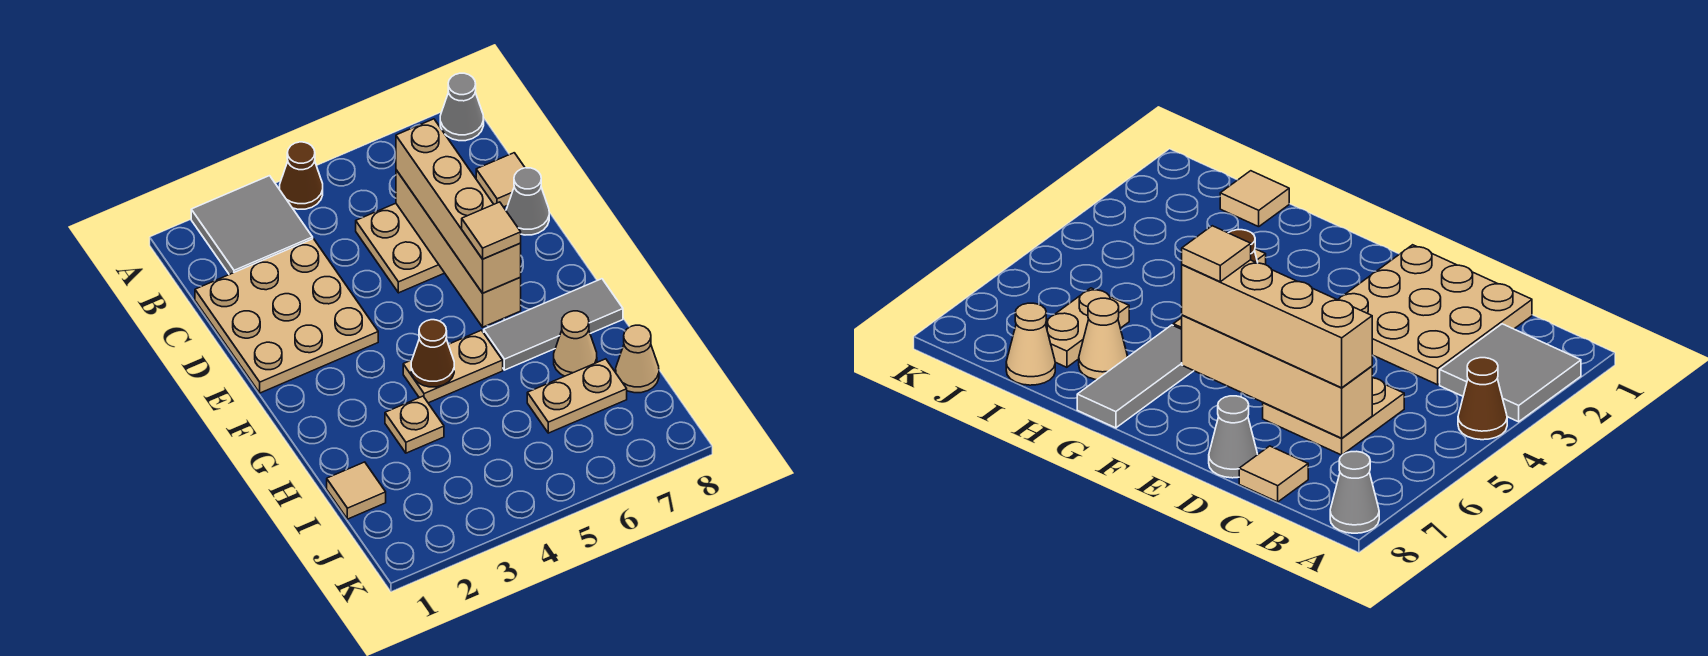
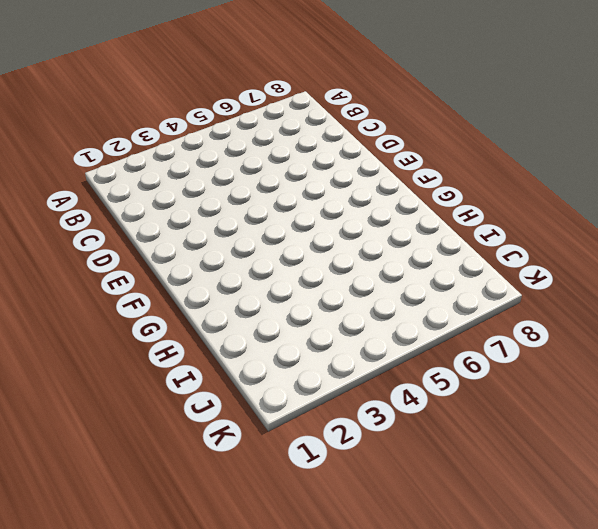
none -> grey 2x2 tile [191,176,313,274]
none -> brown 1x1 cone [280,142,323,209]
none -> grey 1x1 cone [440,73,484,141]

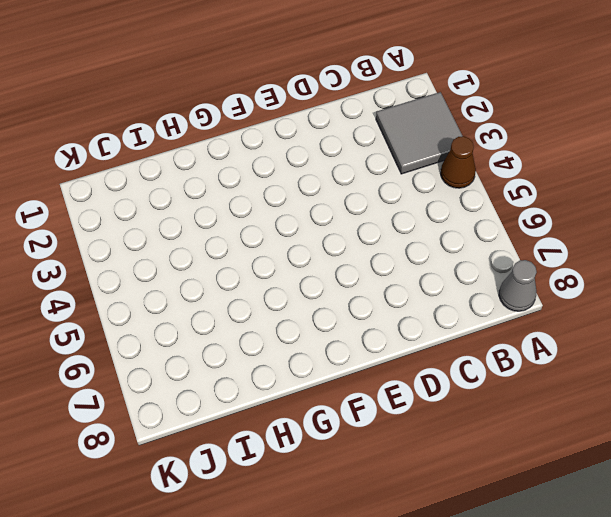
none -> tan 3x3 plate [195,239,378,393]
none -> tan 2x2 plate [356,203,444,293]
none -> tan 1x1 tile [476,153,525,207]

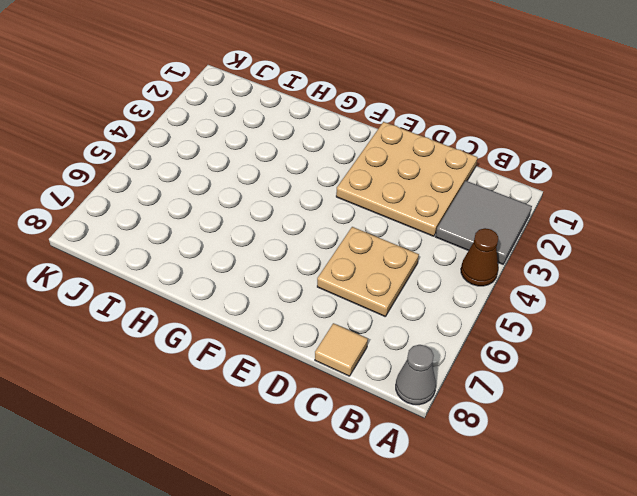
none -> grey 1x1 cone [506,168,549,235]
none -> tan 1x2 plate [403,330,503,403]
none -> grey 1x3 tile [484,279,623,370]

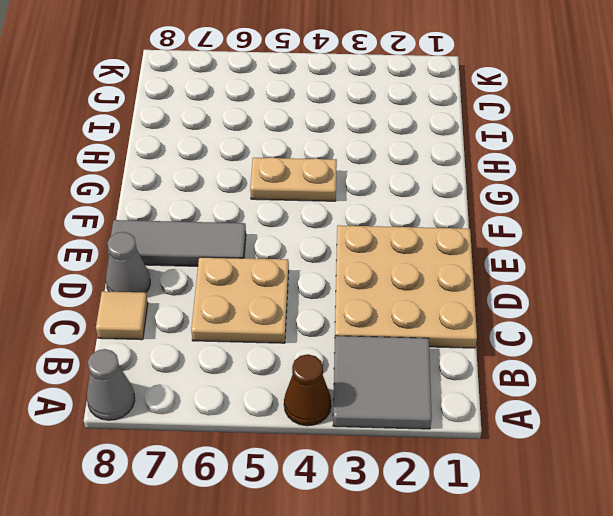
grey 1x3 tile [108,220,246,266] -> grey 1x3 tile moved to [484,279,623,370]
none -> tan 1x1 plate [385,396,444,453]
none -> tan 1x1 cone [554,311,597,376]
none -> tan 1x1 tile [327,462,386,519]

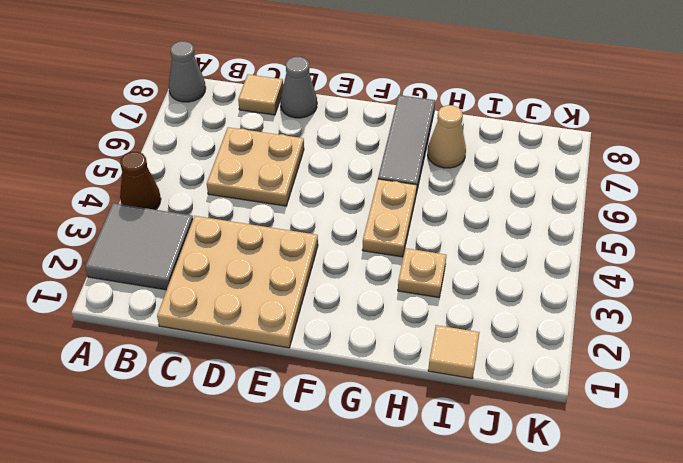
none -> tan 1x2 plate [527,359,627,433]
none -> tan 1x1 cone [616,325,659,393]
none -> tan 1x4 brick [396,170,521,327]

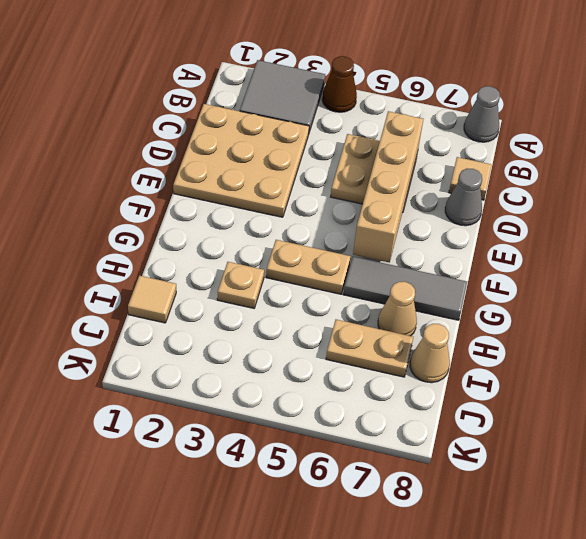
none -> brown 1x1 cone [411,320,454,387]
none -> tan 1x4 brick [396,119,521,293]
none -> tan 1x1 tile [462,202,521,259]

